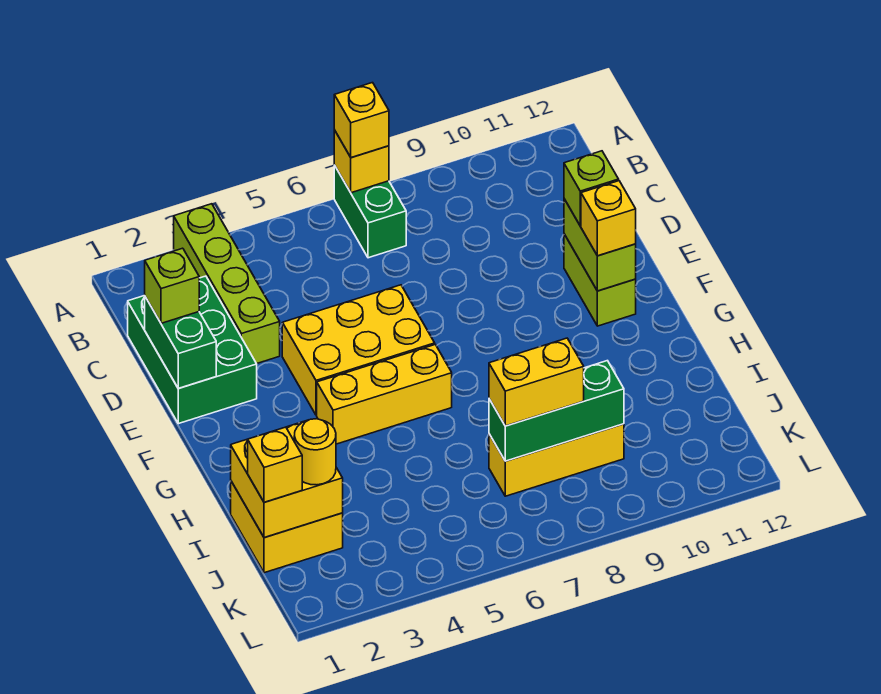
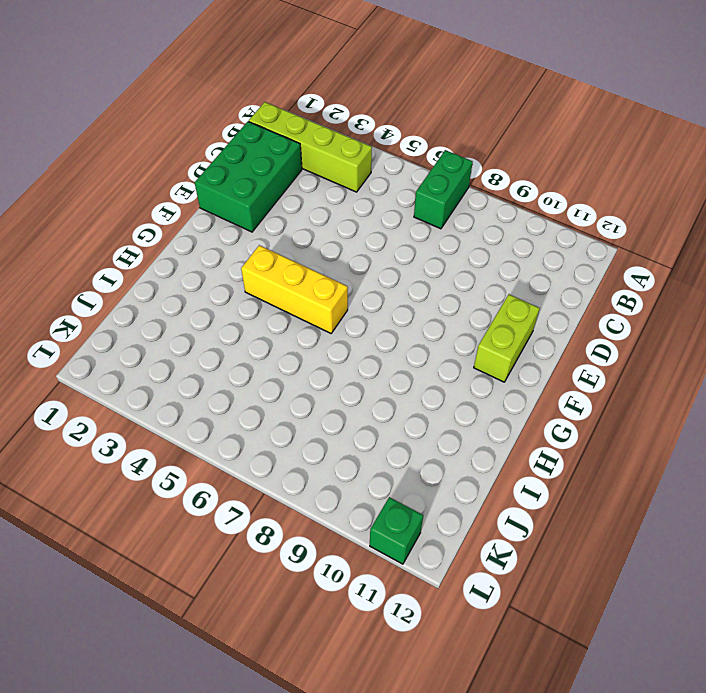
lime 1x4 brick [249,102,372,192] -> lime 1x4 brick turned to [174,204,280,364]
green 1x1 brick [370,497,423,564] -> none
none -> yellow 2x3 brick [282,285,435,415]
none -> yellow 2x2 brick [231,481,343,573]
none -> yellow 1x3 brick [489,424,624,496]

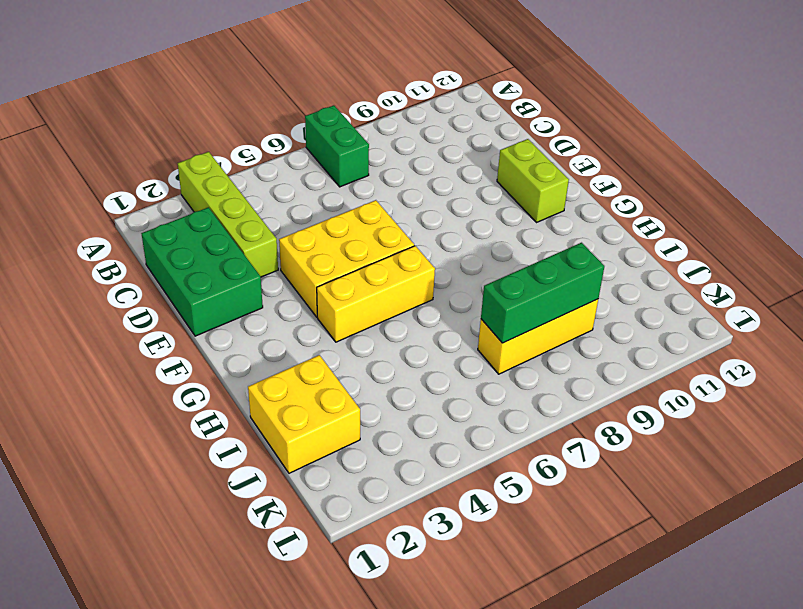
none -> yellow 1x1 brick [334,130,389,193]
none -> green 1x2 brick [145,297,216,388]
none -> lime 1x2 brick [564,199,636,291]

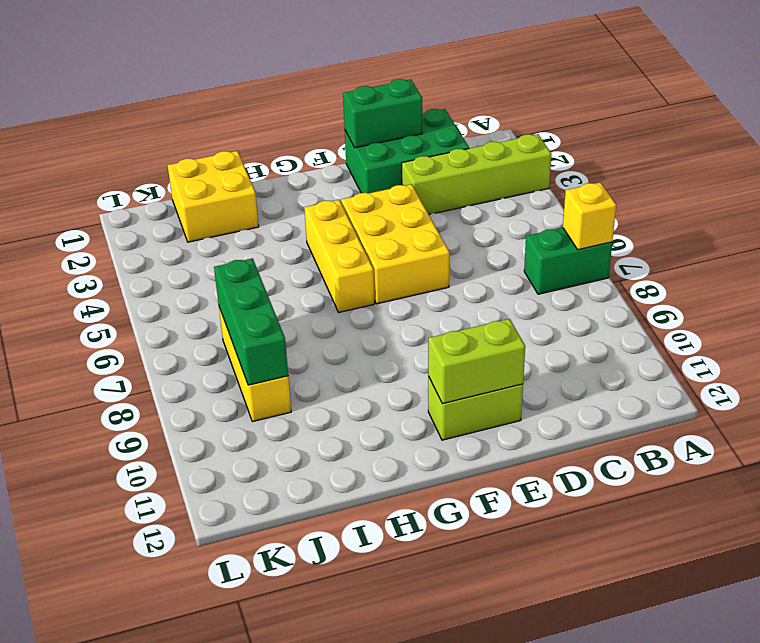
none -> yellow 2x2 brick [231,422,343,538]
none -> yellow 1x1 brick [334,83,389,157]
none -> lime 1x1 brick [145,248,199,323]

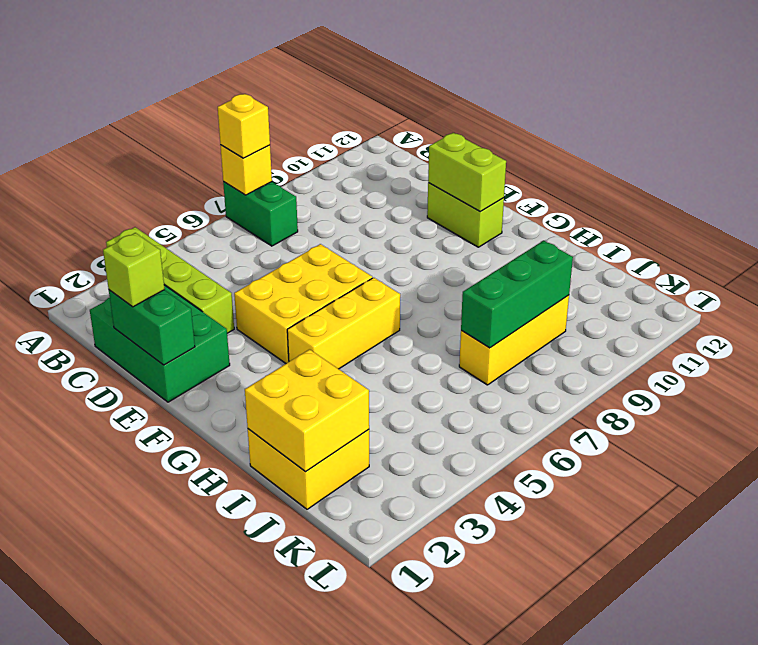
none -> lime 1x1 brick [564,151,619,226]
none -> yellow 1x1 brick [581,181,636,256]
none -> yellow 1x1 brick [248,427,302,502]

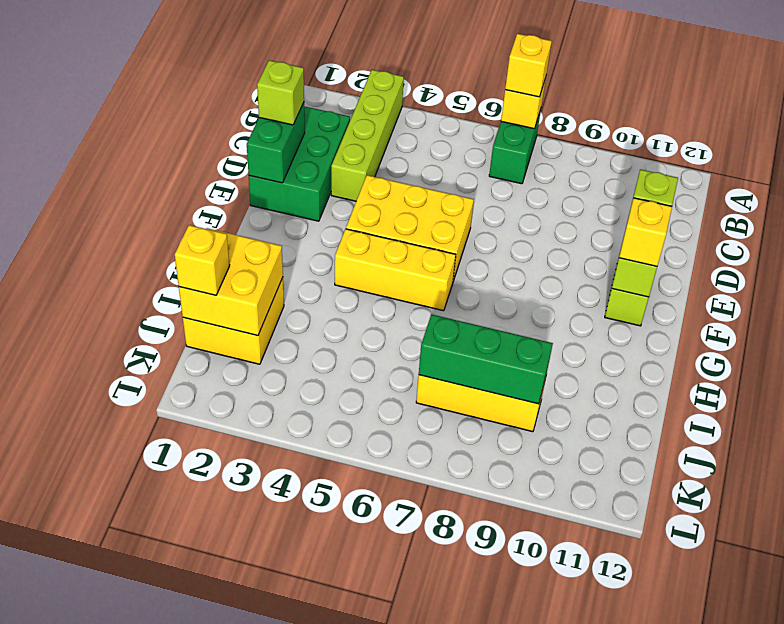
none -> yellow 1x1 round brick [294,419,336,485]
none -> yellow 1x2 brick [489,338,584,426]

